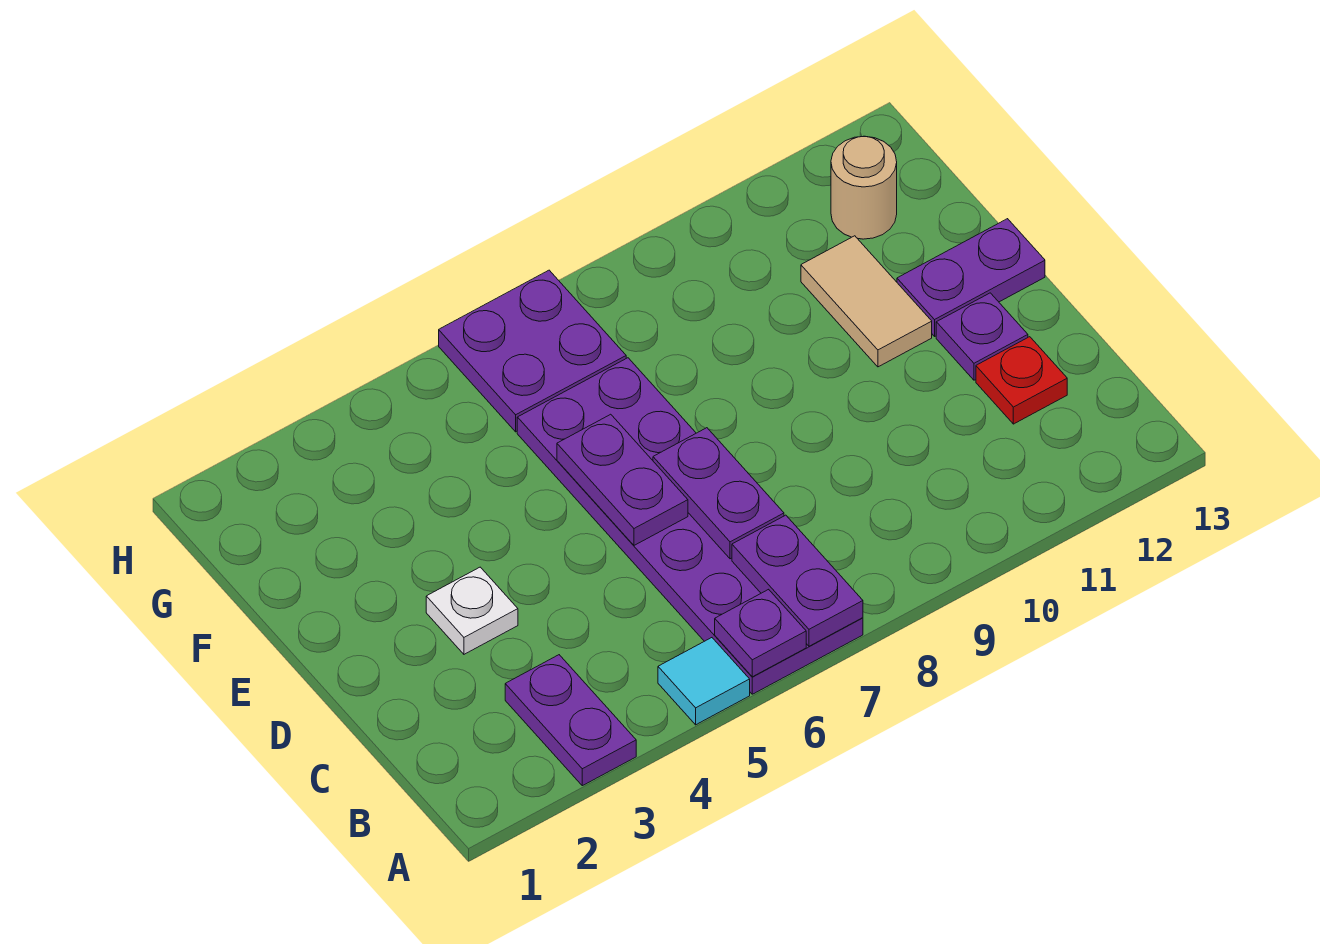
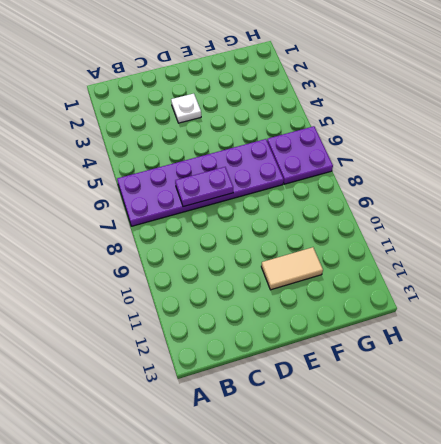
none -> purple 1x2 plate [505,655,636,786]
none -> cyan 1x1 tile [658,638,750,725]
none -> red 1x1 plate [976,337,1067,424]

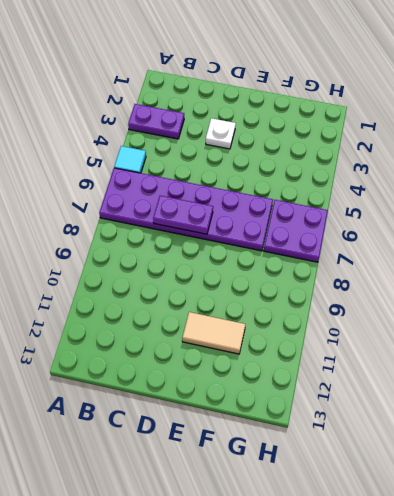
none -> red 1x1 plate [976,337,1067,424]
none -> purple 1x1 plate [936,293,1028,380]
none -> purple 1x2 plate [897,219,1045,336]

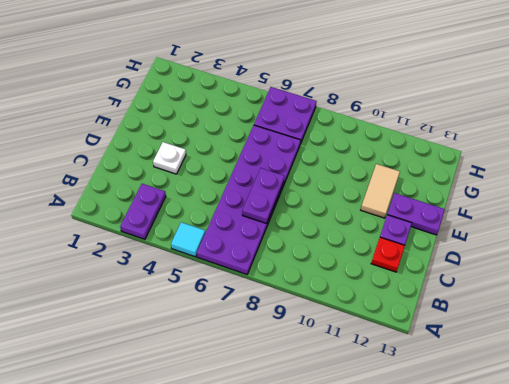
none -> tan 1x1 round brick [831,136,897,239]
none -> purple 1x1 plate [715,589,806,677]
none -> purple 1x2 plate [732,515,863,646]

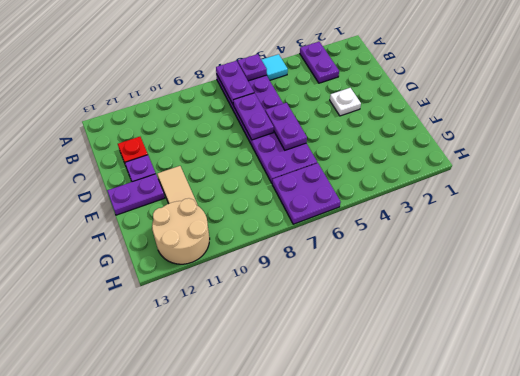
tan 2x2 round brick [152,198,210,264] -> tan 1x1 round brick [831,136,897,239]

